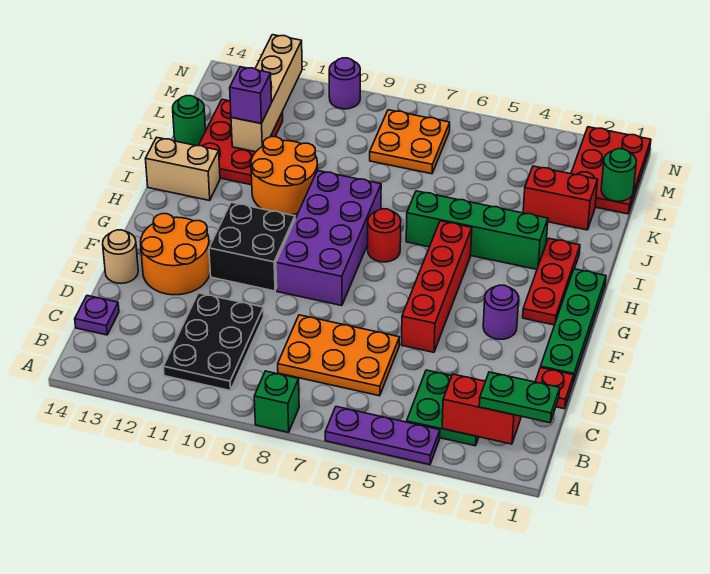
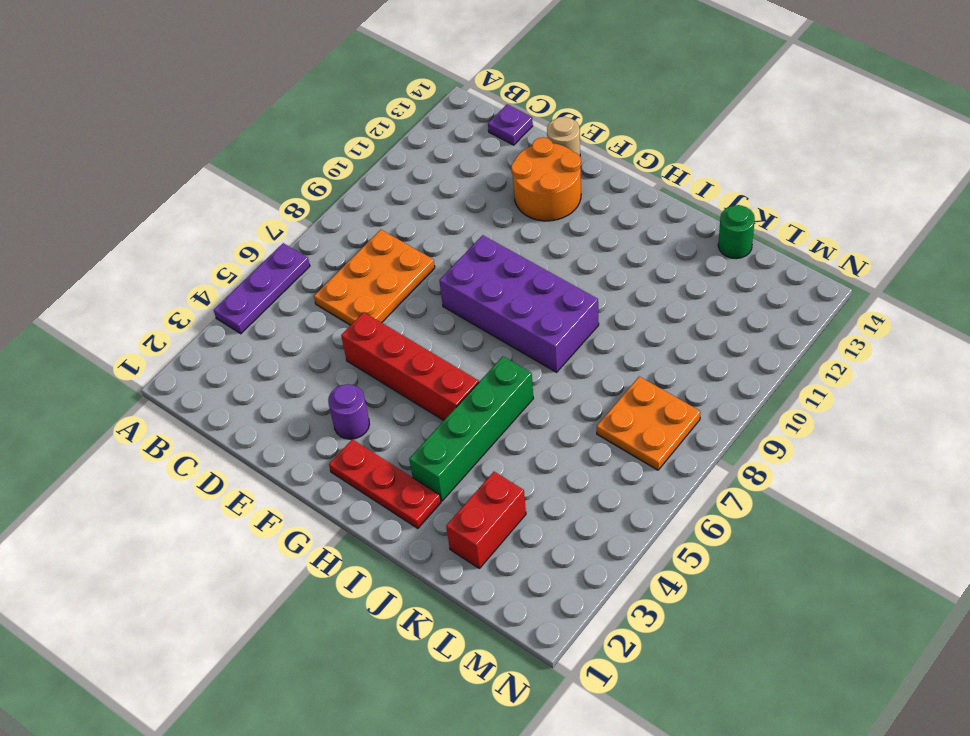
none -> green 1x1 brick [254,371,299,432]
none -> green 2x2 plate [407,370,479,446]
none -> black 2x3 plate [163,293,264,391]
none -> red 1x1 plate [535,367,574,409]

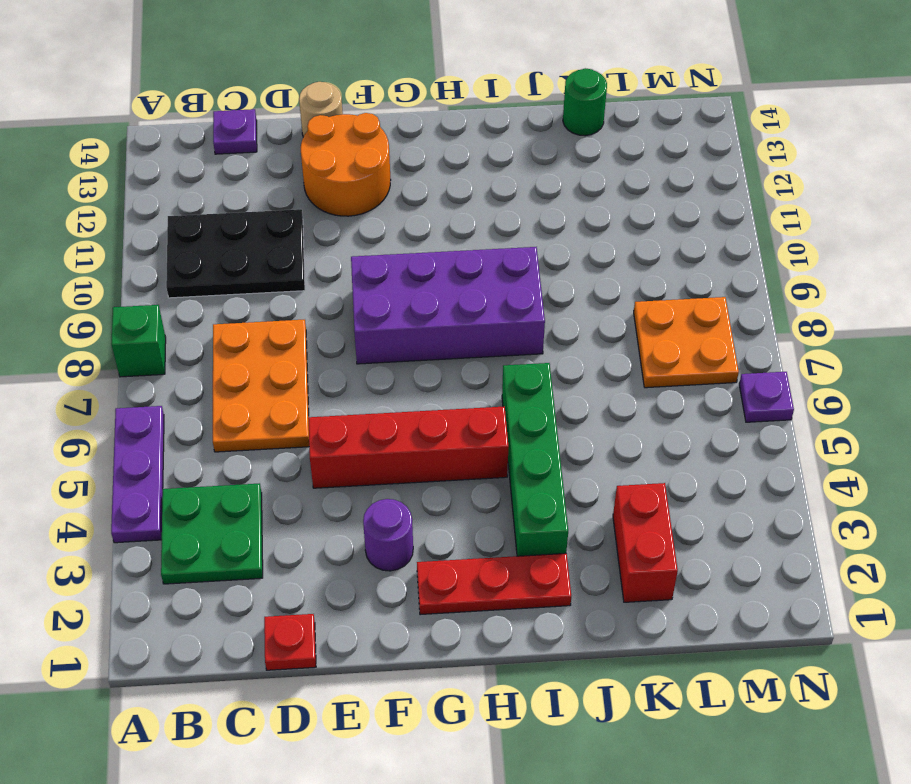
purple 1x1 plate [739,372,794,422] -> none
none -> green 1x4 plate [541,269,606,382]
none -> black 2x2 brick [209,203,295,291]
none -> red 1x1 round brick [368,209,401,262]
none -> orange 2x2 round brick [251,137,318,215]

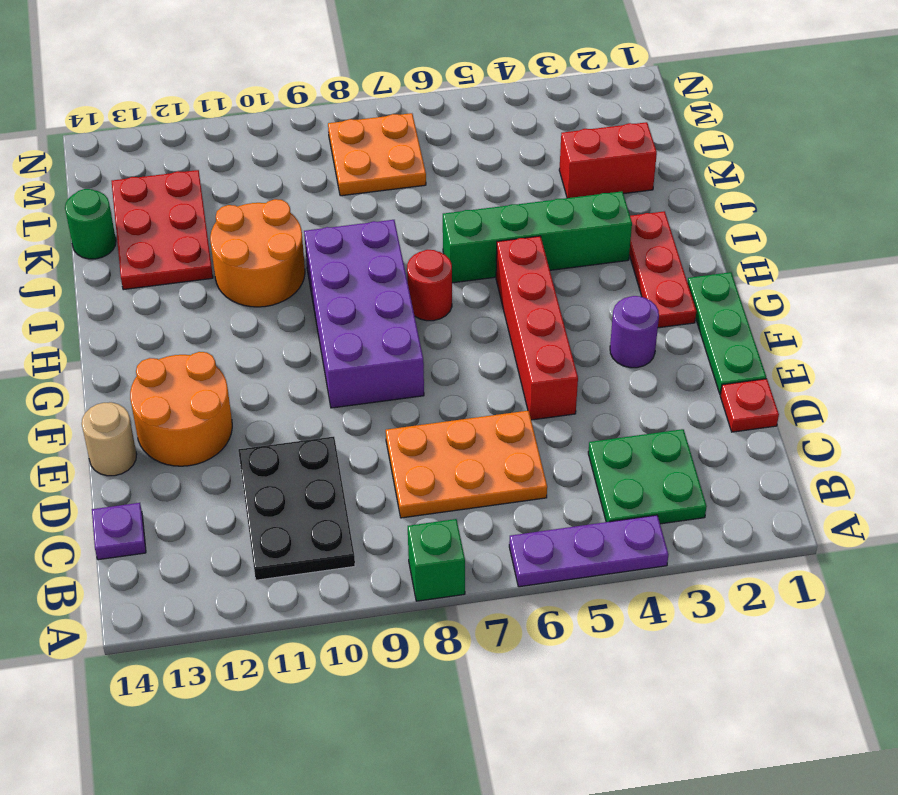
green 1x3 plate [688,272,766,395] -> green 1x4 plate [541,269,606,382]
none -> black 2x2 brick [209,203,295,291]
none -> tan 1x2 brick [145,137,220,200]
none -> red 2x3 plate [571,127,651,214]
none -> purple 1x1 round brick [329,58,360,109]

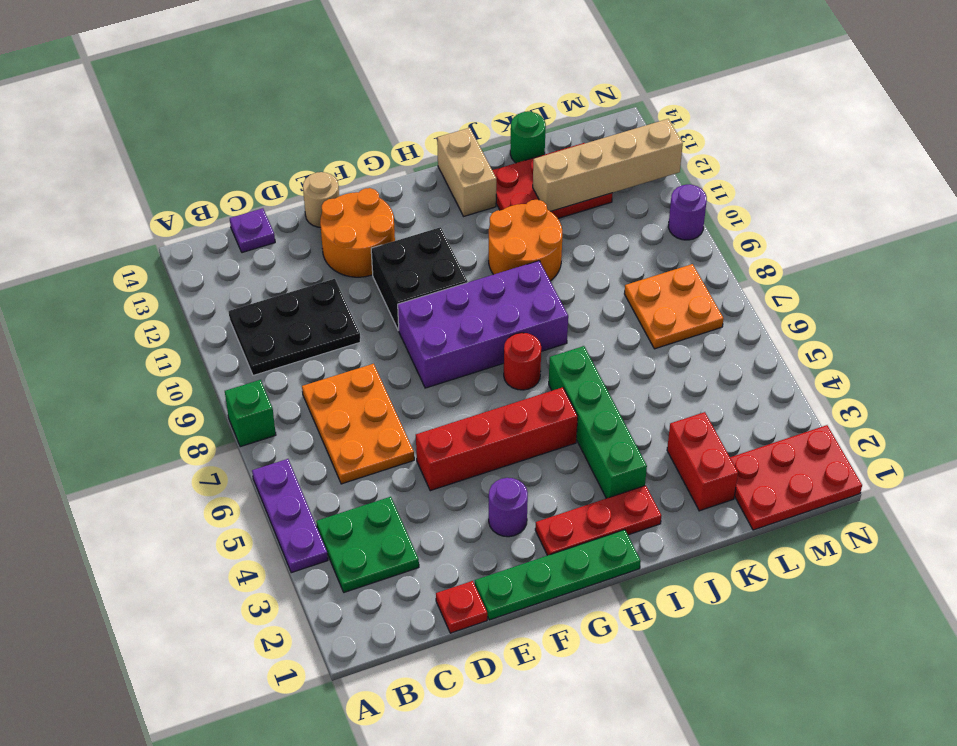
none -> red 1x2 brick [442,374,521,444]
none -> green 1x1 round brick [601,149,636,202]
none -> green 1x2 plate [479,372,560,423]
none -> purple 1x1 brick [230,67,271,123]

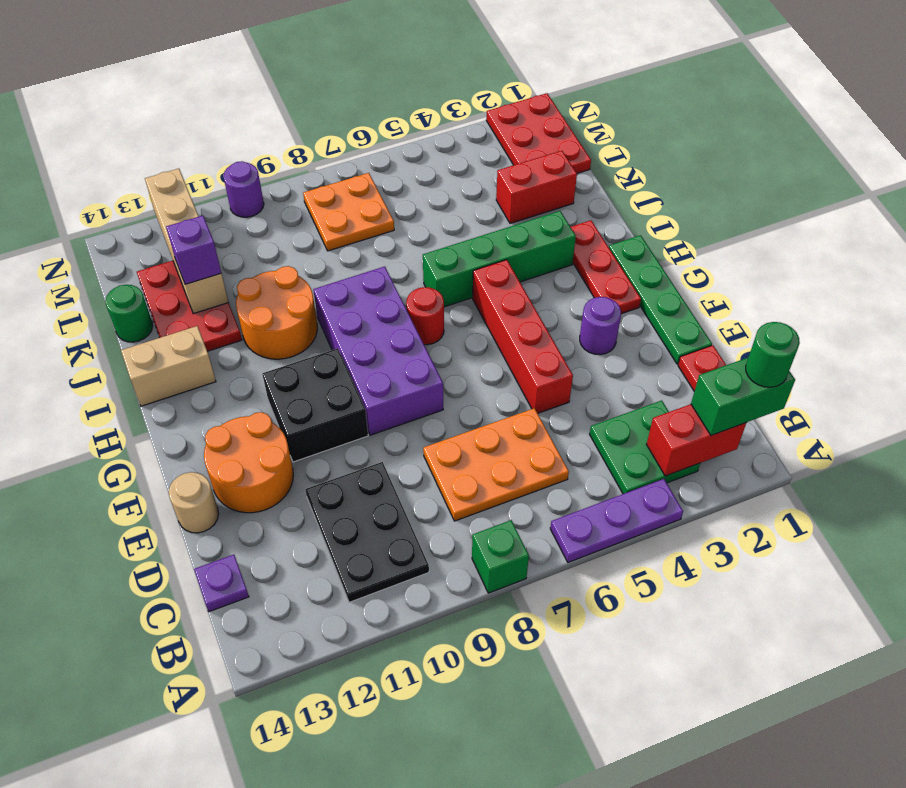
green 1x2 brick [691,358,795,435] -> green 1x2 plate [479,372,560,423]
green 1x1 round brick [746,322,800,387] -> green 1x1 round brick moved to [601,149,636,202]

